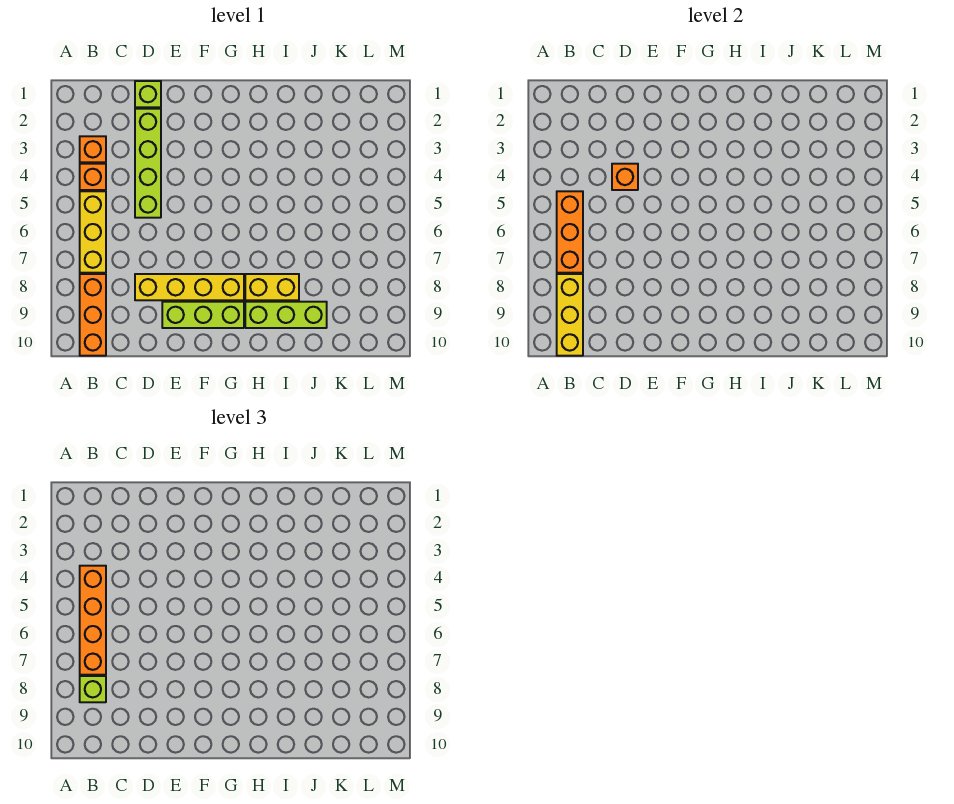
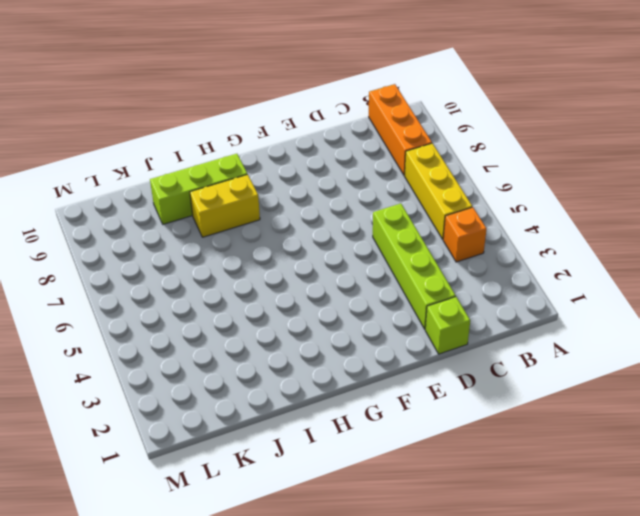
none -> orange 1x1 brick [80,136,106,162]
none -> yellow 1x4 brick [135,274,244,300]
none -> lime 1x3 brick [162,302,244,328]

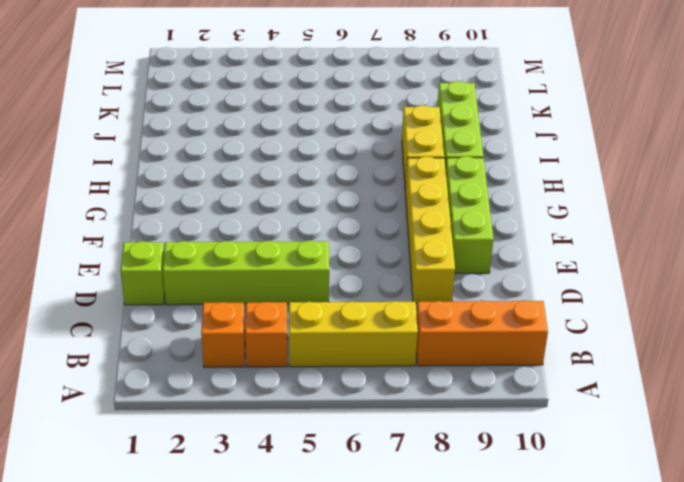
none -> orange 1x3 brick [557,191,583,273]
none -> yellow 1x3 brick [557,274,583,356]
none -> orange 1x1 brick [612,164,638,190]

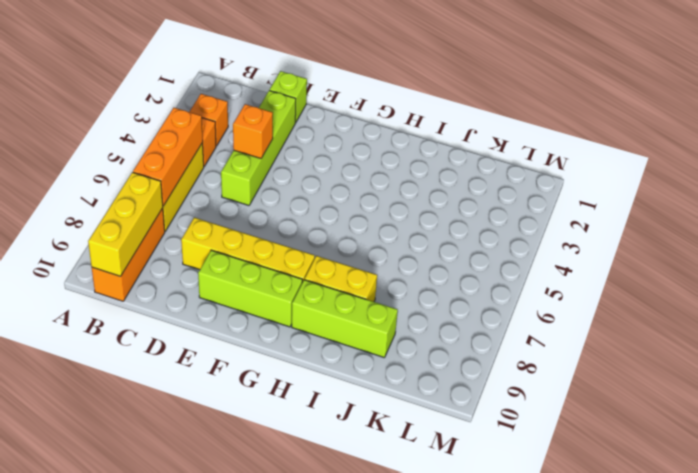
none -> orange 1x4 brick [80,566,106,675]
none -> lime 1x1 brick [80,676,106,702]

